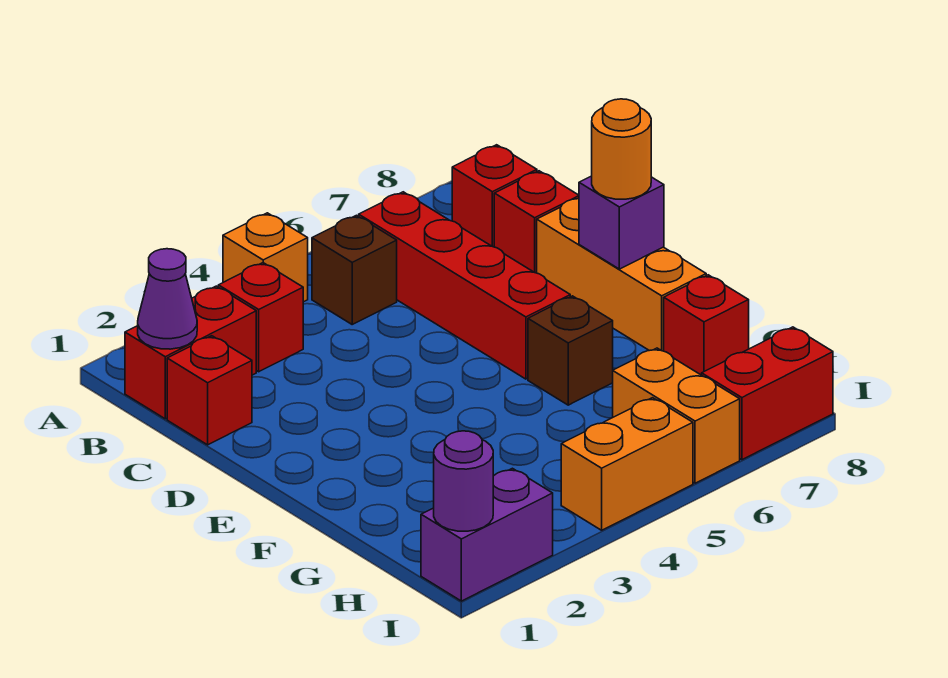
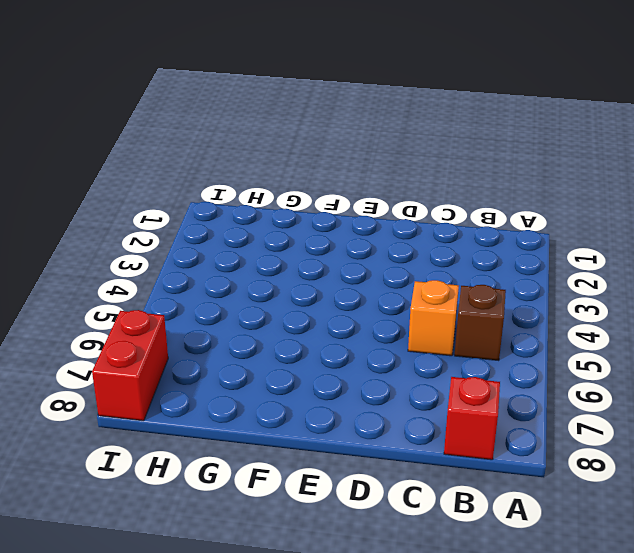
orange 1x1 brick [408,280,459,356] -> orange 1x1 brick moved to [223,213,308,302]
none -> red 1x2 brick [125,286,256,419]
none -> red 1x1 brick [218,263,303,372]
none -> red 1x4 brick [359,192,570,379]

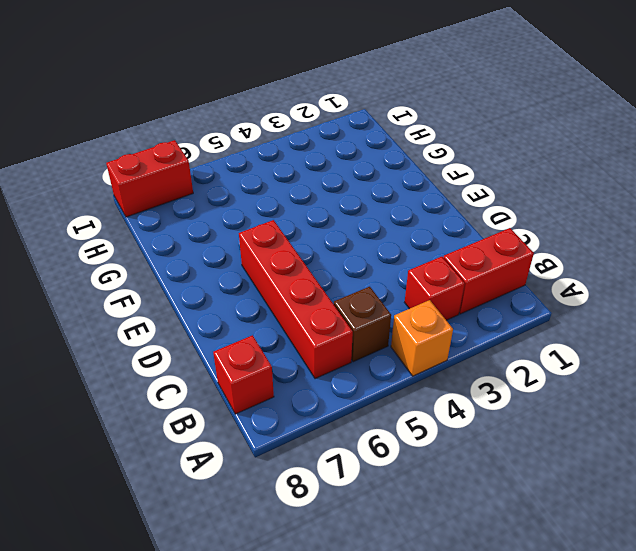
none -> red 1x1 brick [167,336,252,445]
none -> red 1x1 brick [494,171,579,273]
none -> orange 1x3 brick [537,198,706,351]

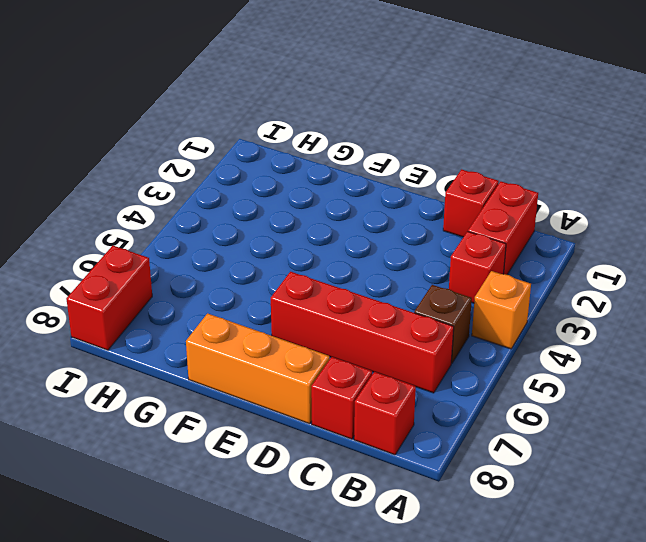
none -> brown 1x1 brick [528,296,613,405]
none -> red 1x1 brick [664,275,749,375]
none -> orange 1x2 brick [613,348,740,483]

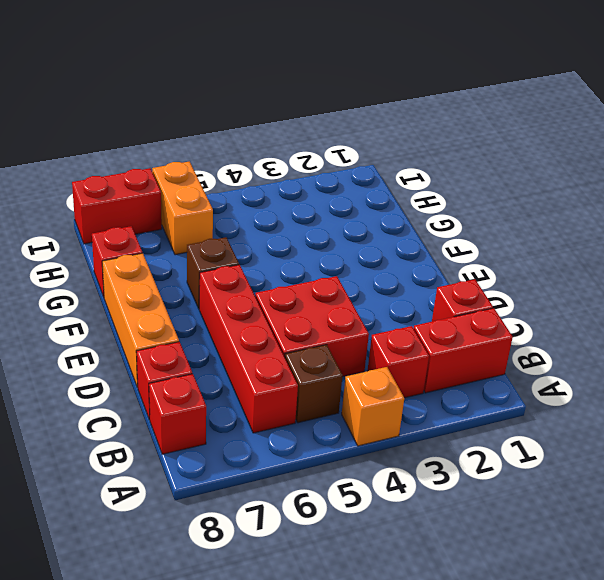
red 2x2 brick [255,276,369,377] -> none
none -> purple 1x2 brick [421,468,553,601]
none -> orange 1x2 brick [561,398,693,530]
none -> purple 1x1 cone [138,249,197,349]

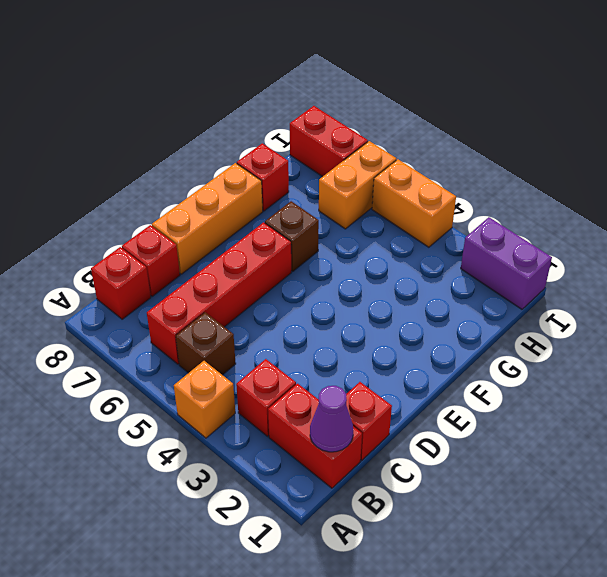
none -> purple 1x1 brick [579,176,664,269]
none -> purple 1x1 round brick [434,431,493,531]
none -> orange 1x1 round brick [592,99,651,199]

